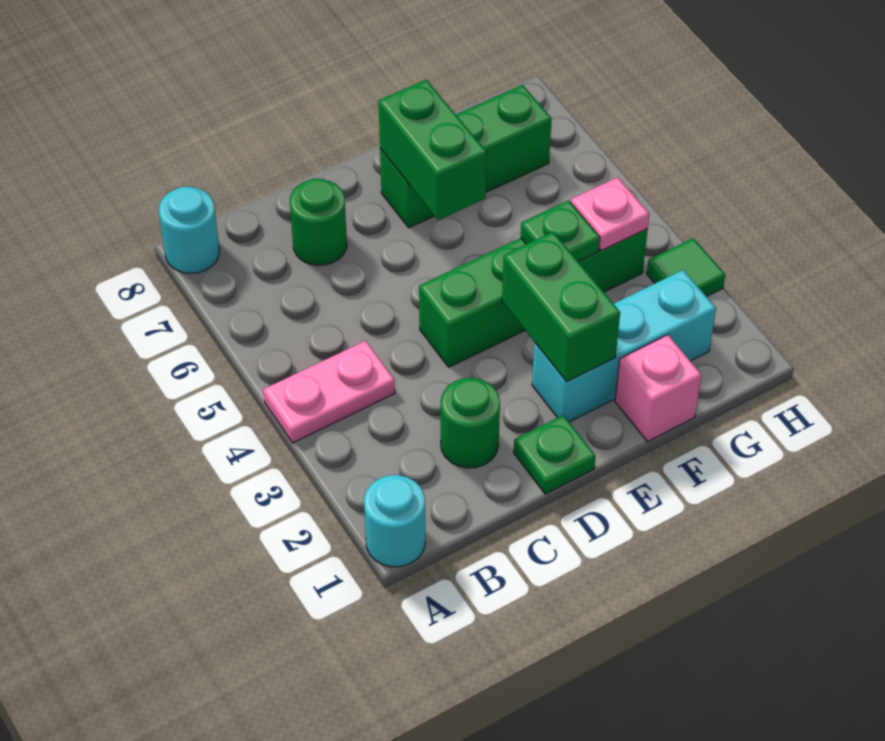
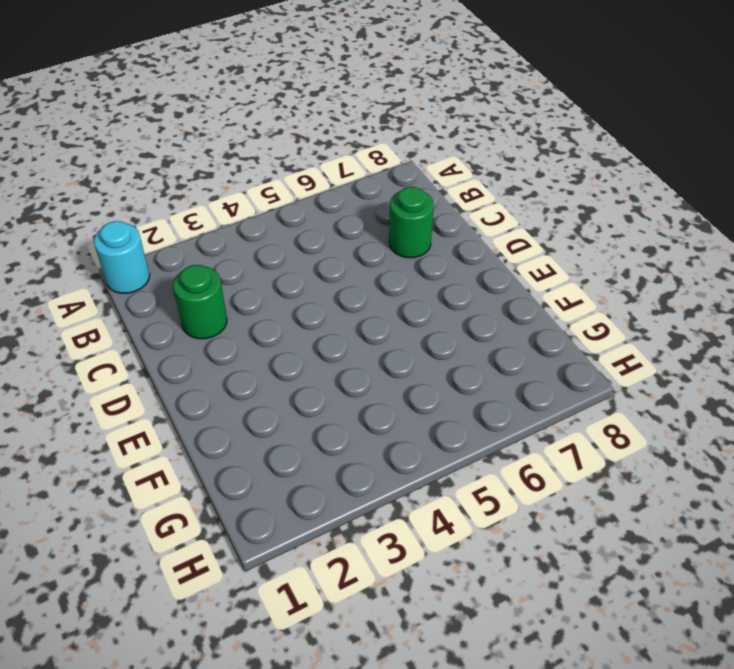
none -> pink 1x2 plate [264,341,395,443]
none -> cyan 1x1 round brick [159,186,219,273]
none -> green 1x1 plate [514,415,595,494]

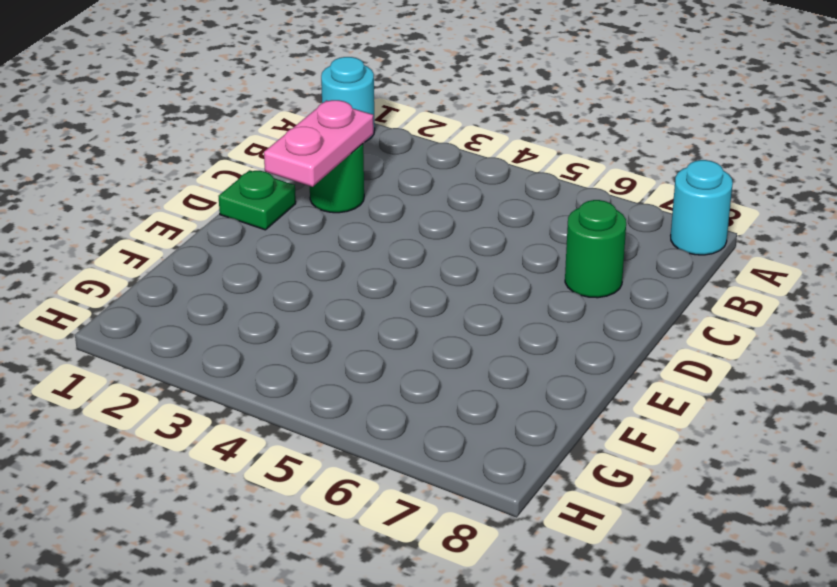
pink 1x2 plate [264,100,374,187] -> pink 1x2 plate moved to [264,341,395,443]
none -> green 1x4 brick [419,229,648,367]
none -> cyan 1x3 brick [532,270,716,422]
none -> green 1x3 brick [380,85,552,228]

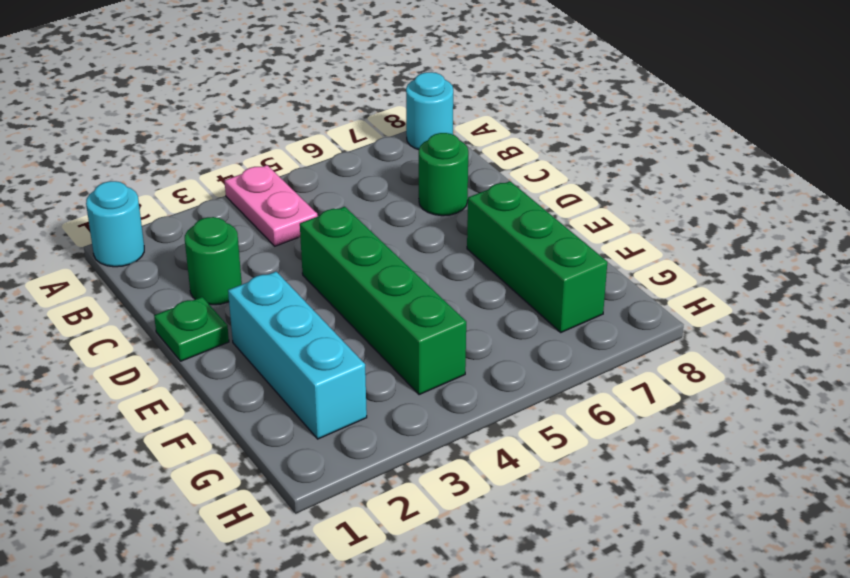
none -> pink 1x1 brick [615,335,701,442]
none -> green 1x1 tile [647,238,725,297]
none -> green 1x2 brick [502,232,620,382]

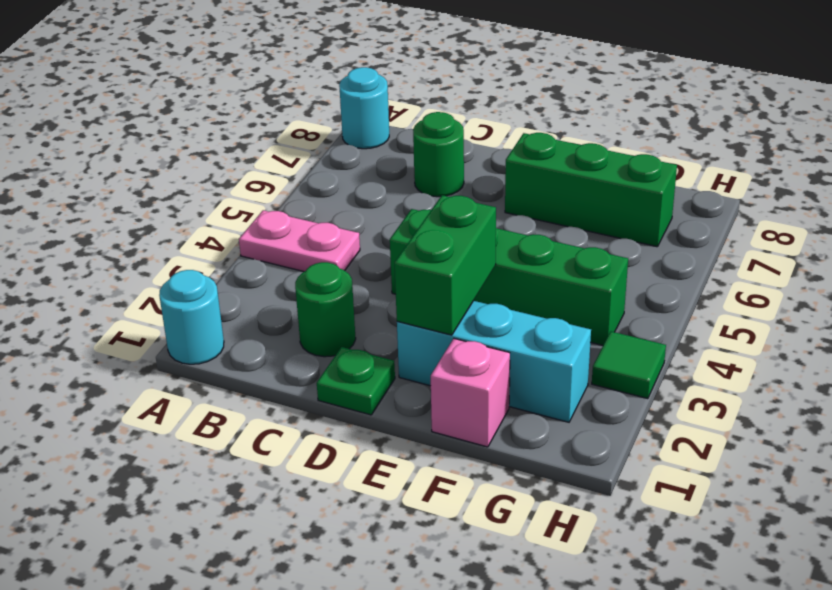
none -> green 1x2 brick [378,80,486,220]
none -> green 1x1 plate [521,200,600,262]
none -> pink 1x1 plate [571,177,649,251]

